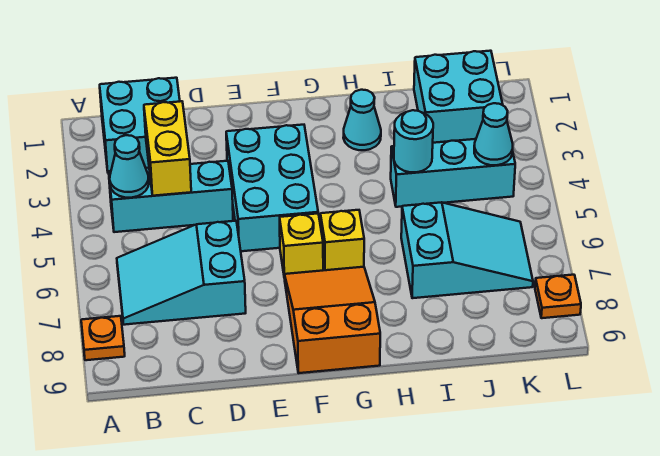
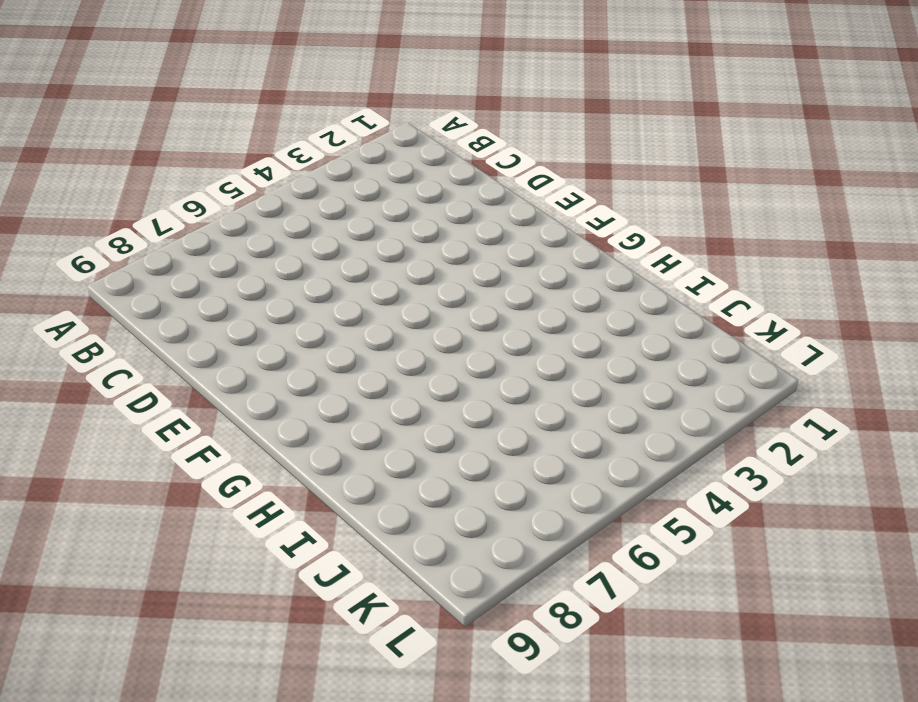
none -> orange 1x1 plate [81,316,125,360]
none -> cyan 2x2 brick [100,78,180,173]
none -> cyan 1x3 brick [109,161,233,232]

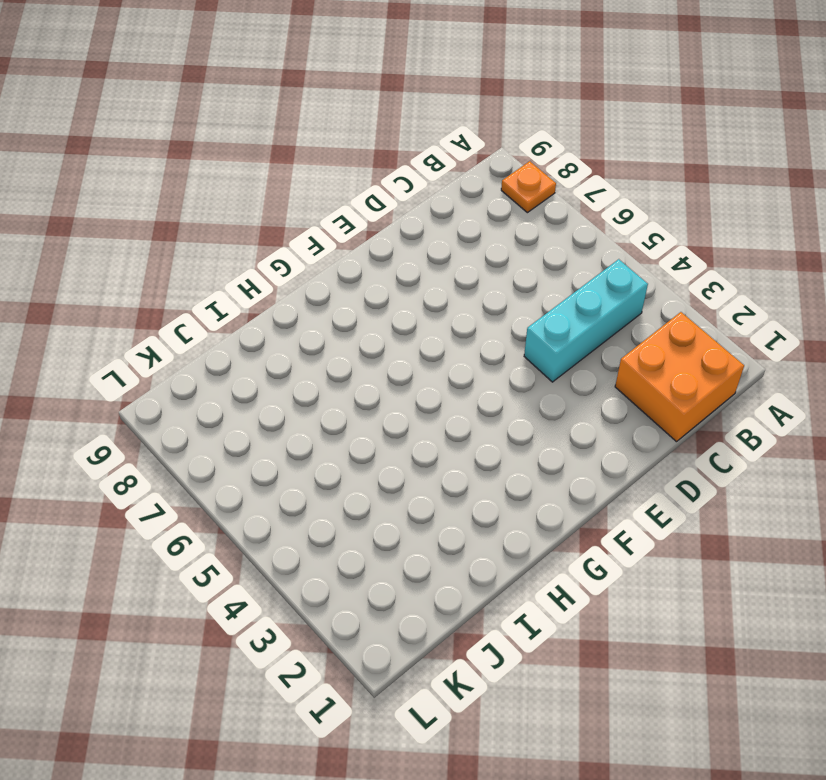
orange 2x2 brick [615,312,744,442] -> cyan 2x2 brick [100,78,180,173]
none -> cyan 2x3 slope [117,221,246,325]
none -> cyan 2x3 brick [226,125,318,251]
none -> yellow 1x1 brick [280,213,323,278]

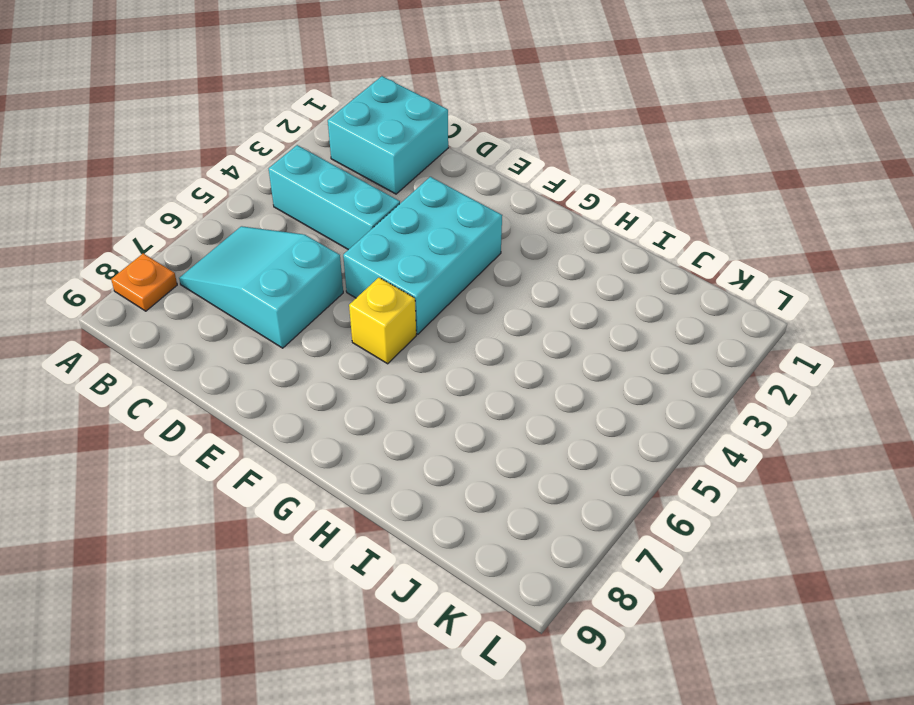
none -> orange 2x3 slope [284,267,380,373]
none -> yellow 1x1 brick [320,210,364,270]
none -> cyan 1x1 cone [343,90,381,150]

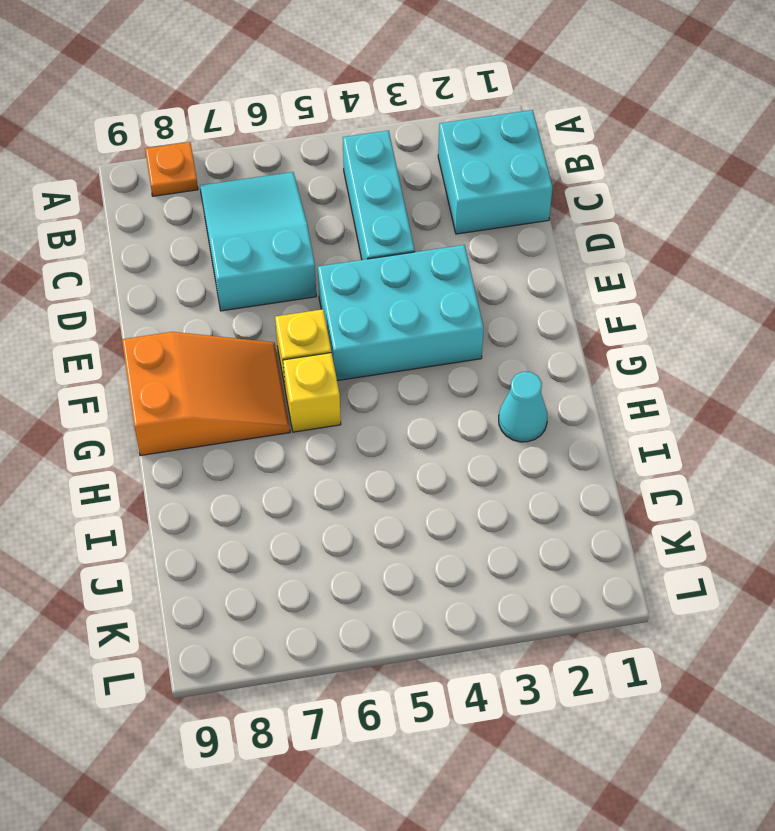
none -> cyan 1x3 brick [391,139,515,207]
none -> cyan 2x3 slope [401,202,533,298]
none -> cyan 2x2 brick [414,51,503,143]

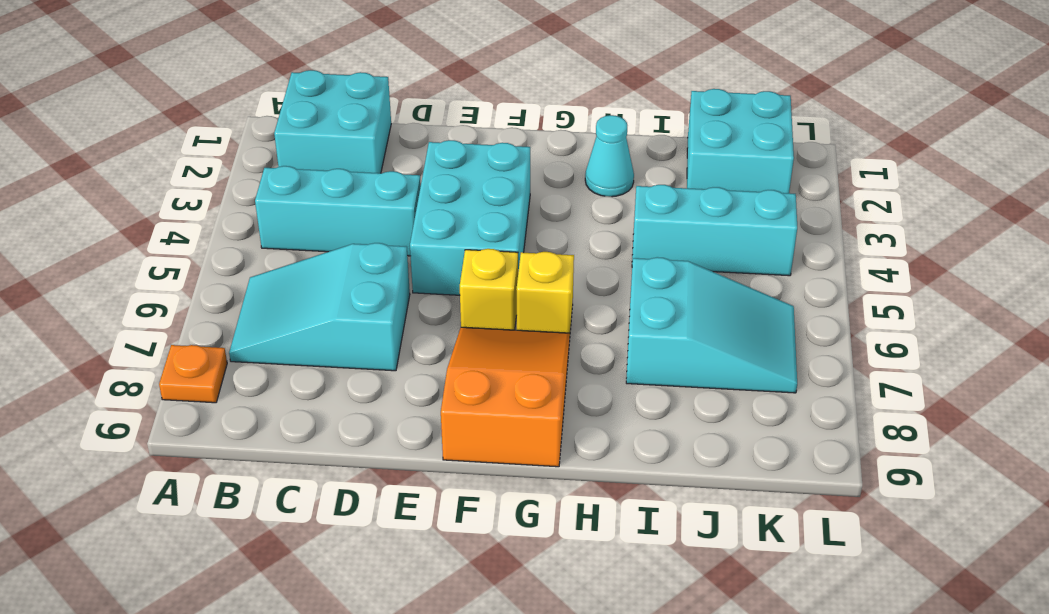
none -> orange 1x1 plate [535,275,581,318]
none -> cyan 1x1 cone [110,135,149,198]
none -> yellow 1x2 brick [144,101,191,196]

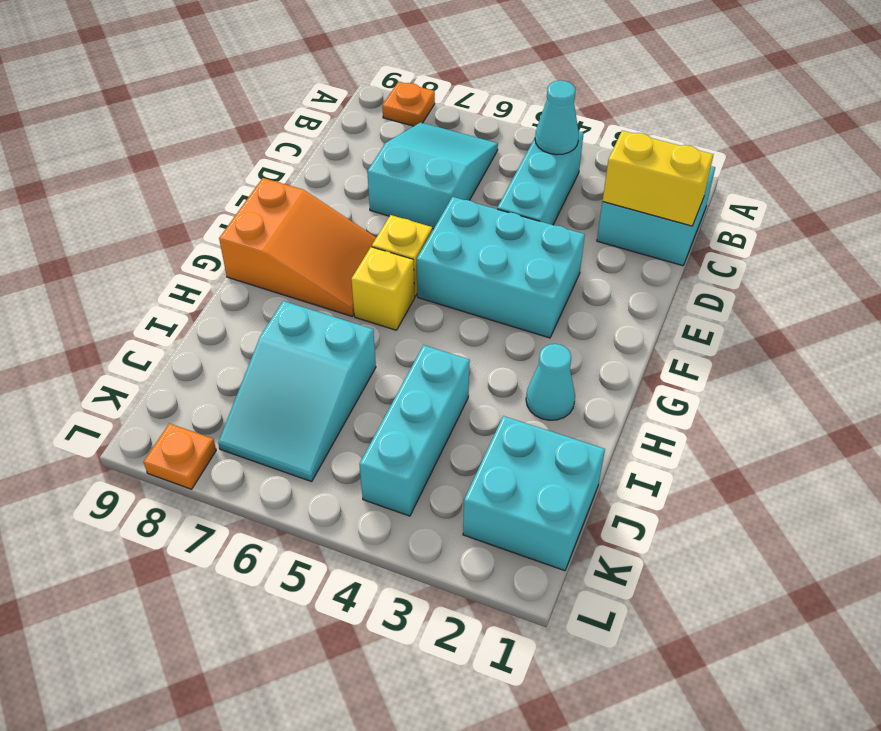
yellow 1x2 brick [603,131,714,226] -> yellow 1x2 brick moved to [144,101,191,196]
none -> cyan 1x1 round brick [394,110,433,172]
none -> cyan 1x1 cone [474,103,513,165]

